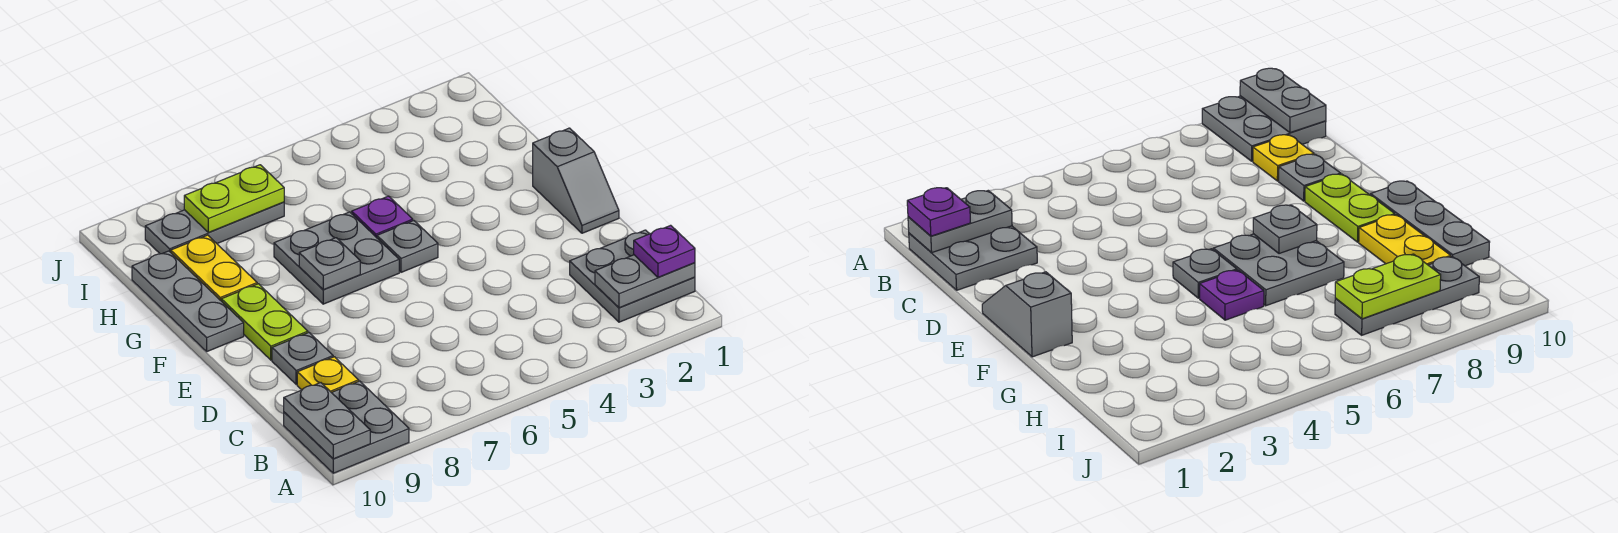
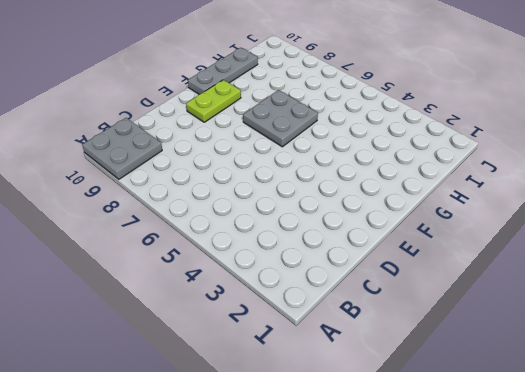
none -> grey 2x2 plate [570,230,695,322]
none -> yellow 1x1 plate [297,357,359,393]
none -> grey 1x1 plate [272,332,333,385]

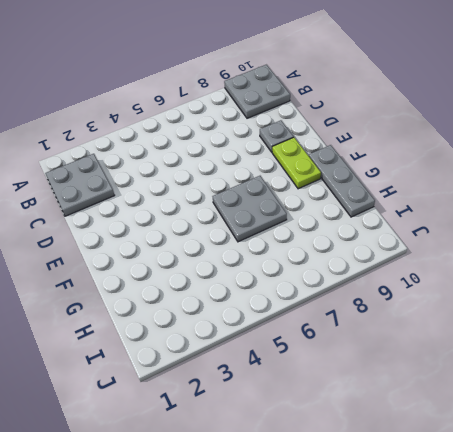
none -> yellow 1x1 plate [297,357,359,393]
none -> grey 1x2 slope [533,128,619,233]
none -> grey 1x1 plate [377,221,438,272]

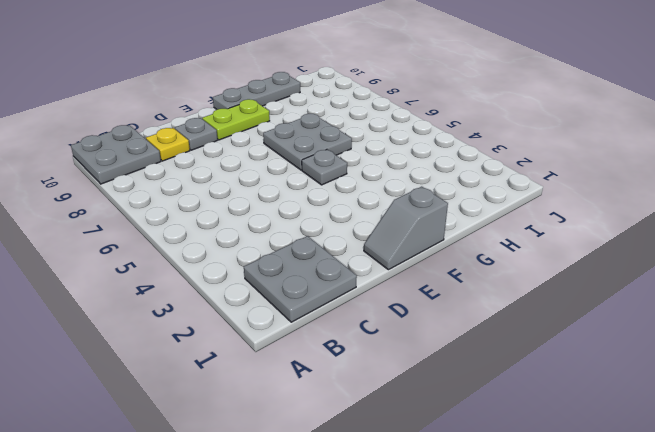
none -> purple 1x1 plate [352,196,413,238]
none -> yellow 1x2 plate [171,235,257,300]
none -> grey 1x3 plate [145,202,284,254]

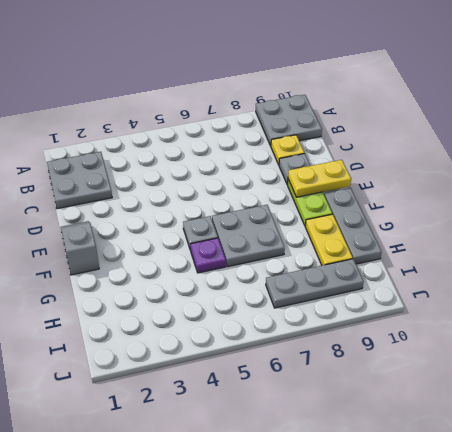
yellow 1x2 plate [288,160,351,197] -> none
none -> grey 1x2 plate [284,383,370,459]
none -> grey 1x2 plate [595,255,695,308]
none -> grey 1x1 plate [299,238,360,290]

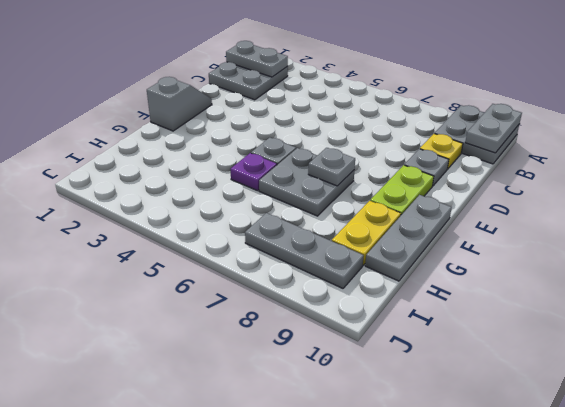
none -> lime 1x2 plate [184,165,284,233]
none -> purple 1x1 plate [634,225,695,278]

